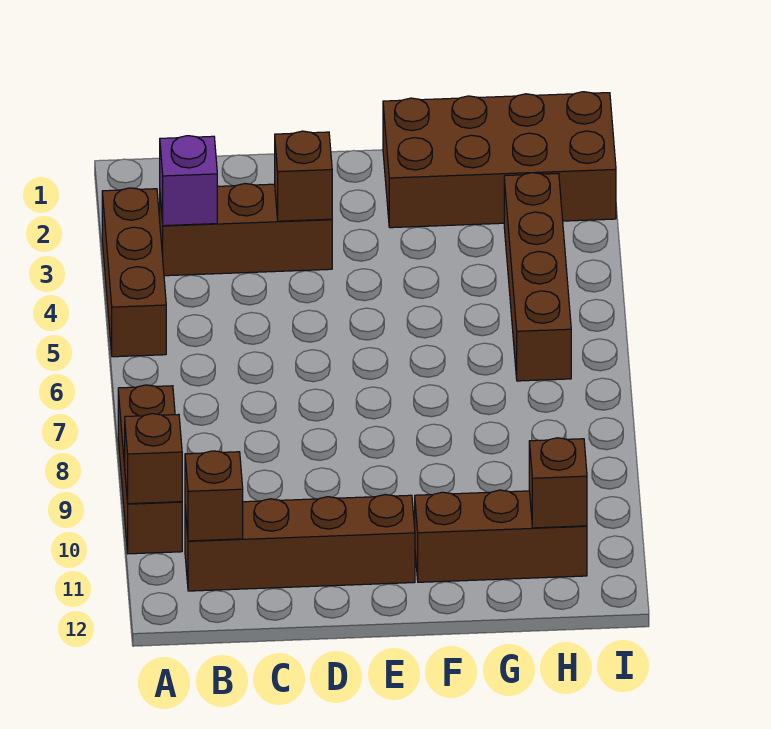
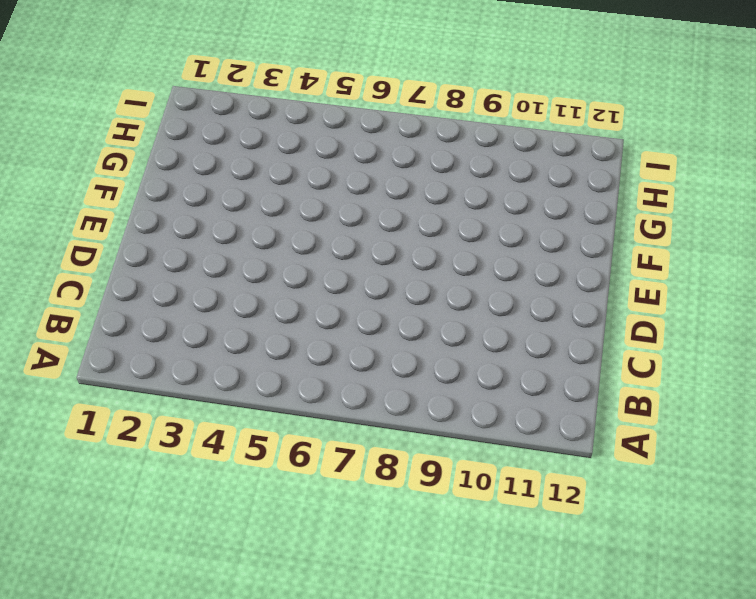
none -> brown 1x3 brick [102,188,166,357]
none -> brown 1x3 brick [118,385,182,554]
none -> brown 1x3 brick [160,184,332,276]

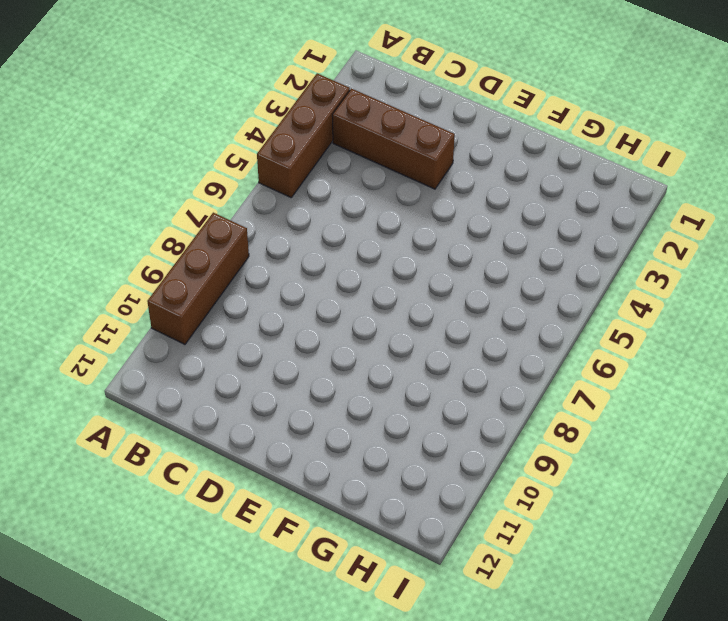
none -> brown 1x4 brick [185,495,415,591]
none -> brown 2x4 brick [383,92,616,228]
none -> brown 1x3 brick [415,490,587,582]

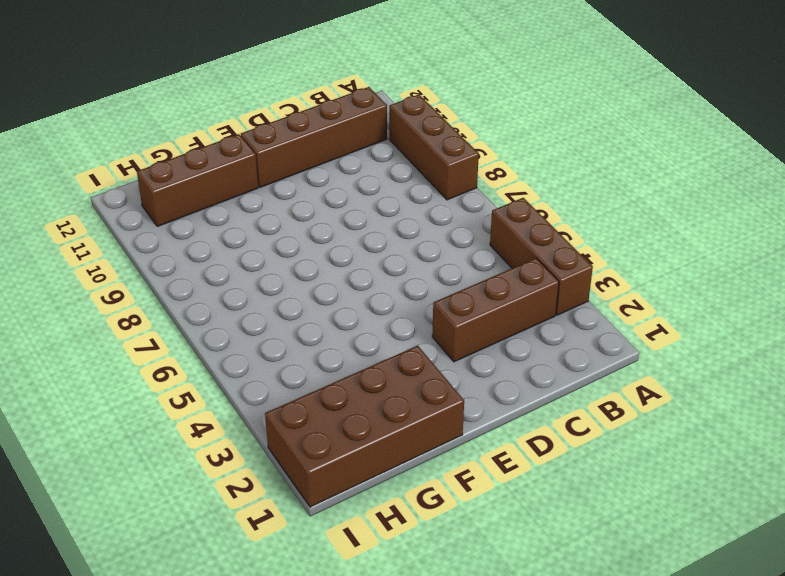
none -> brown 1x4 brick [504,173,571,381]
none -> brown 1x1 brick [125,414,182,504]
none -> purple 1x1 brick [160,136,217,226]

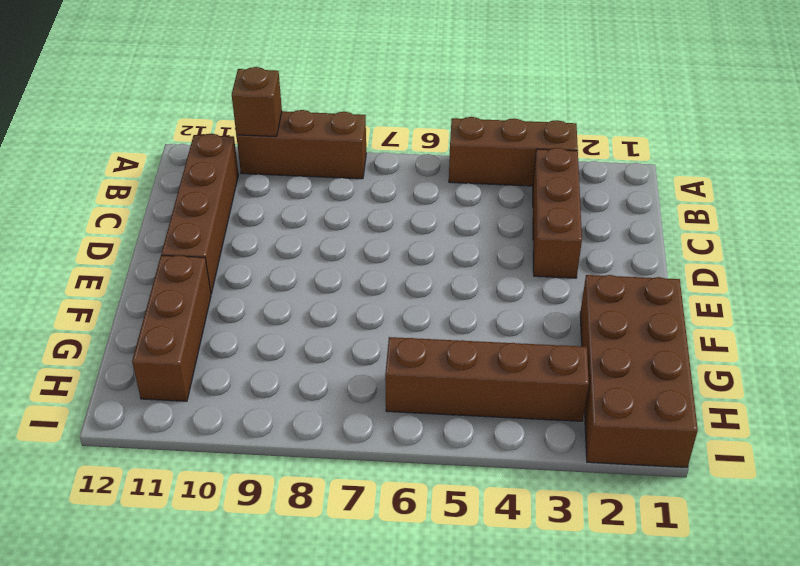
none -> purple 1x1 brick [160,136,217,226]
none -> brown 1x1 brick [185,451,243,541]
none -> brown 1x1 brick [275,131,332,221]

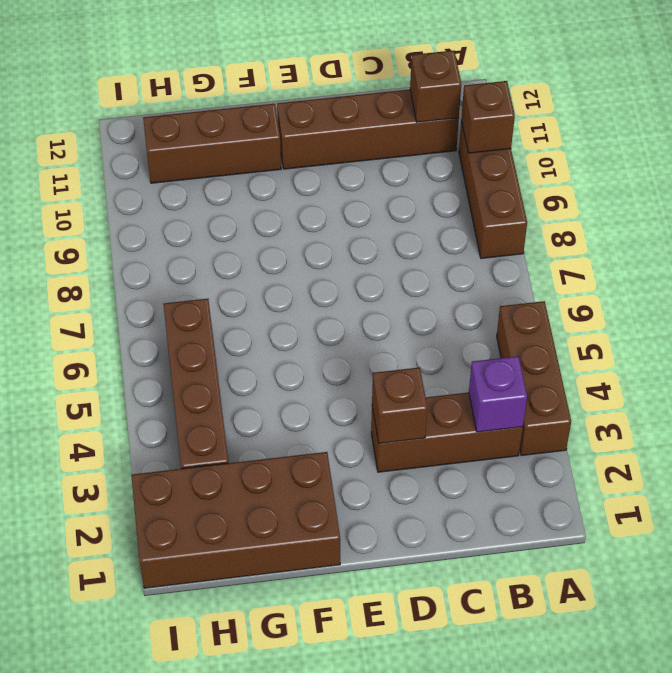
none -> brown 1x1 brick [529,438,587,528]

